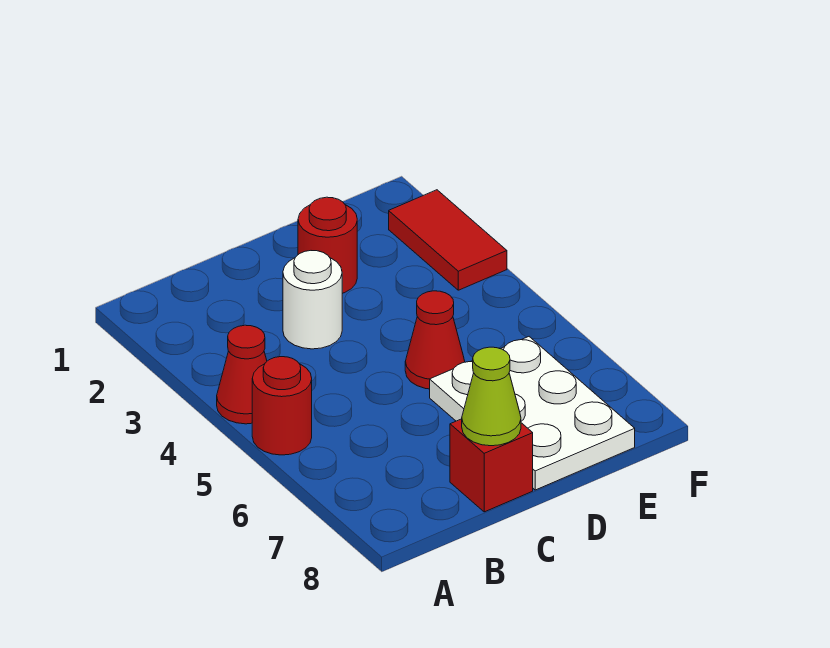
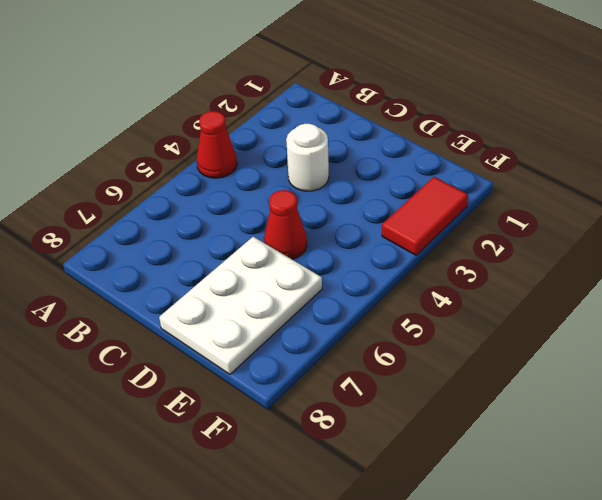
none -> red 1x1 round brick [252,357,312,455]
none -> red 1x1 brick [450,419,533,512]

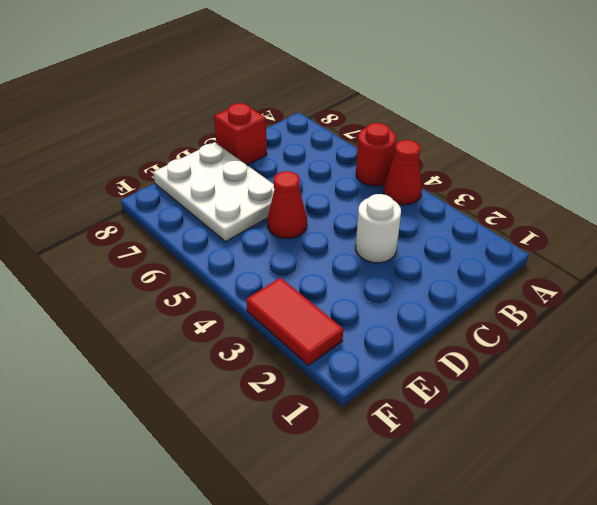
none -> red 1x1 round brick [298,197,357,293]
none -> lime 1x1 cone [462,347,521,446]

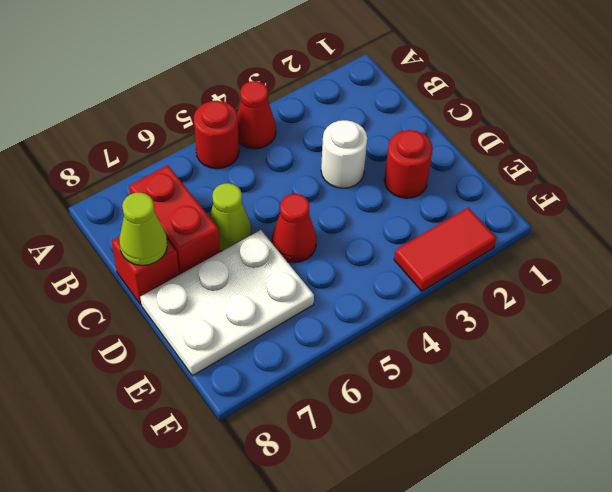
red 1x2 brick [129,165,220,275] -> none
lime 1x1 cone [209,183,251,251] -> none

